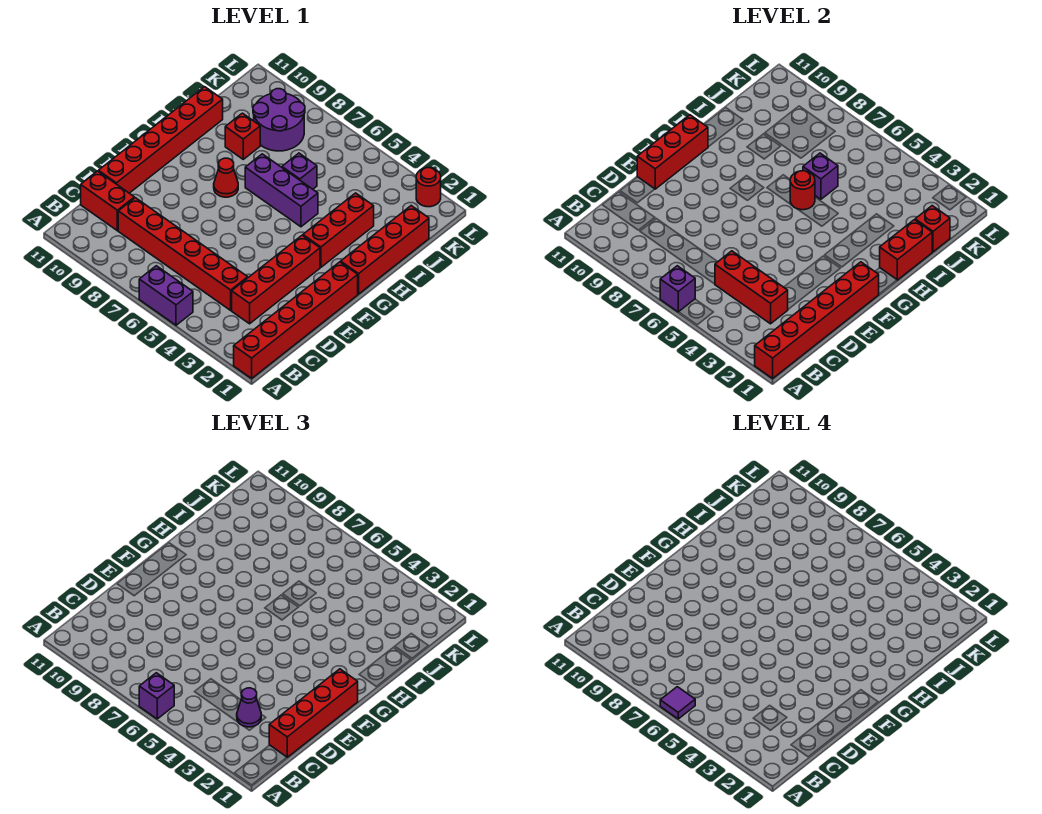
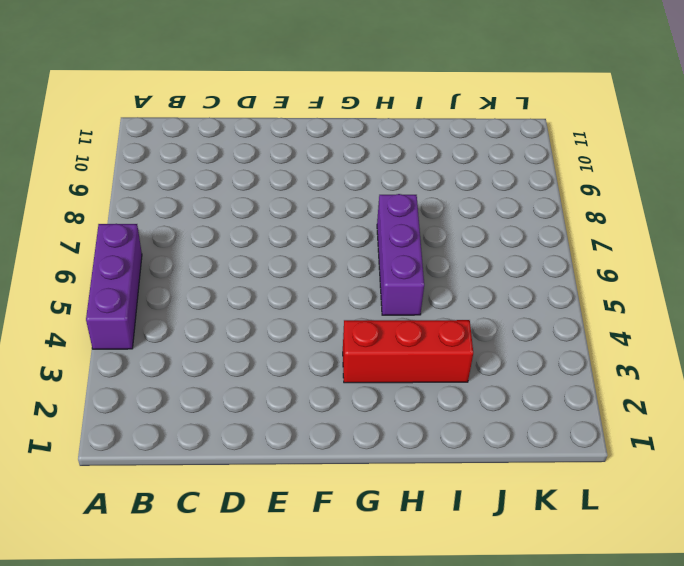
purple 1x3 brick [86,224,142,349] -> purple 1x2 brick [139,266,193,325]
none -> red 1x6 brick [234,262,358,378]
none -> red 1x4 brick [232,235,320,324]
none -> red 1x6 brick [118,198,248,310]

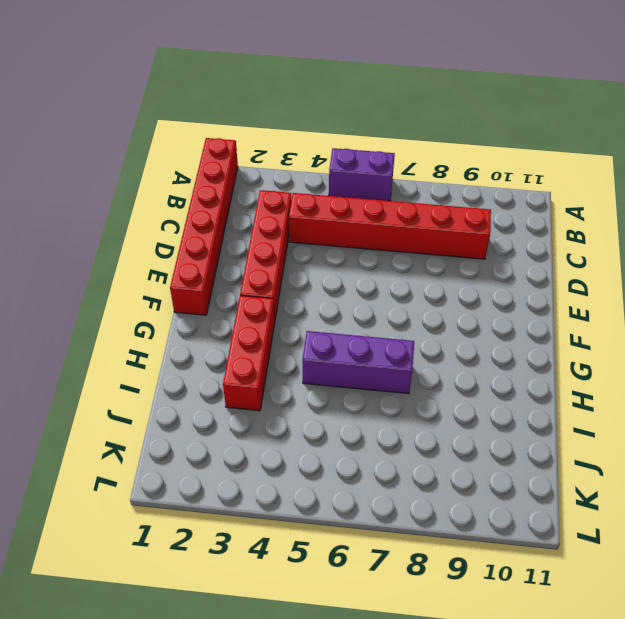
none -> red 1x2 brick [81,171,134,231]
none -> red 1x6 brick [98,87,223,193]
none -> red 1x4 brick [341,206,429,294]

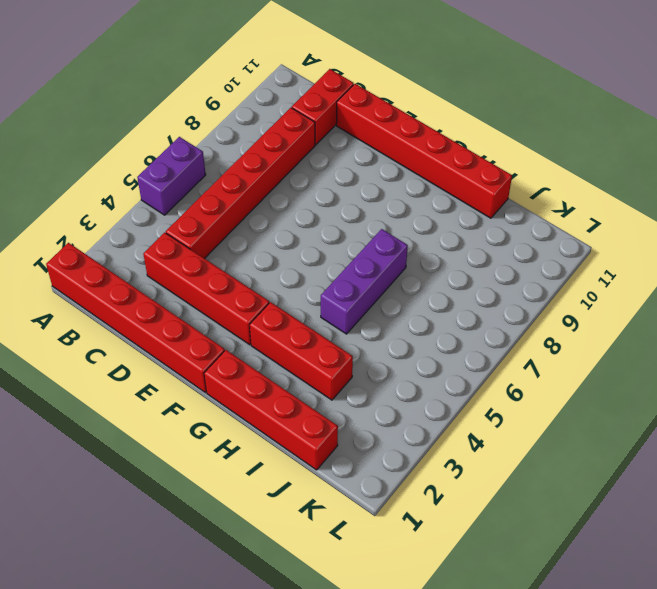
none -> red 1x1 cone [214,158,238,197]
none -> purple 1x1 brick [282,153,317,189]
none -> red 1x1 brick [225,113,260,159]

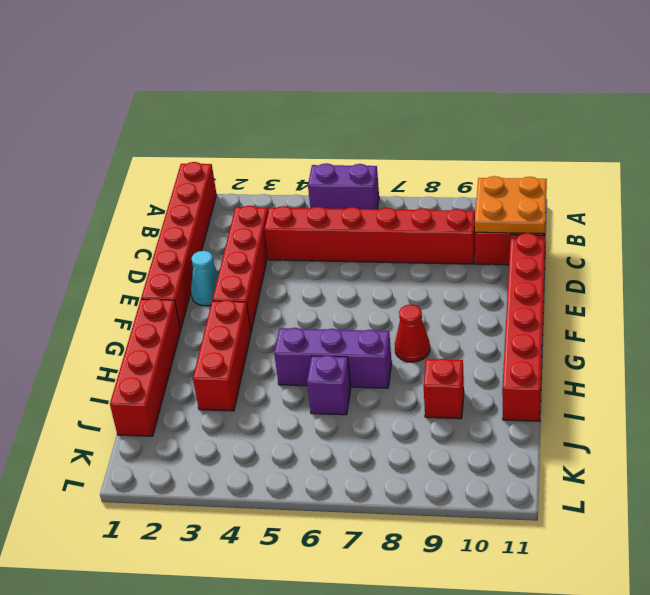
orange 2x2 plate [475,176,547,234] -> none
cyan 1x1 cone [191,251,219,306] -> none
none -> purple 2x2 round brick [253,89,305,151]
none -> red 1x1 round brick [416,168,441,207]
none -> red 1x6 brick [755,262,879,378]

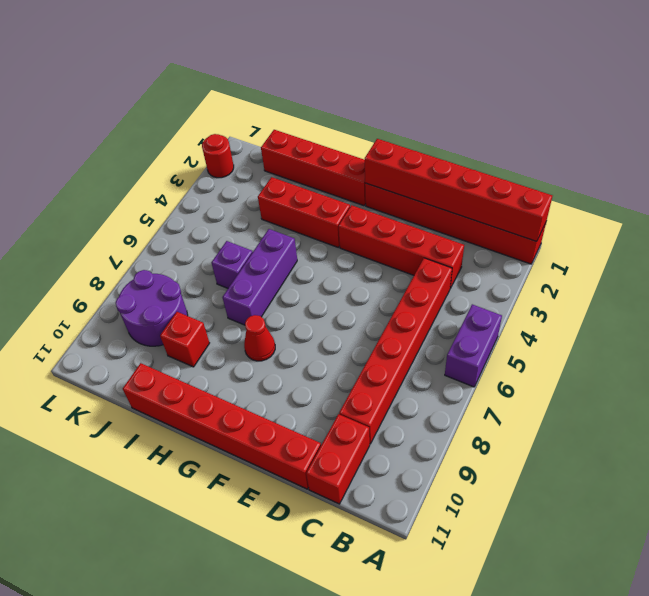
none -> purple 1x1 brick [660,266,695,312]
none -> red 1x3 brick [715,251,788,324]
none -> red 1x3 brick [637,115,708,189]

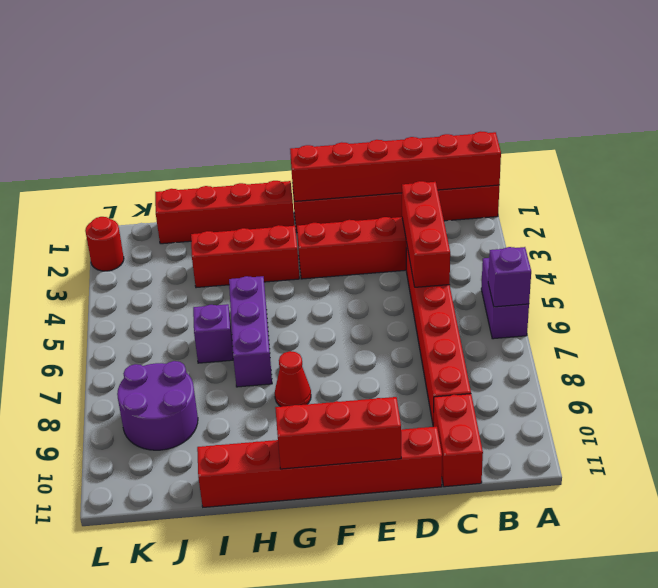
none -> red 1x1 brick [225,113,260,159]
none -> red 1x2 brick [880,220,932,280]
none -> red 1x1 round brick [790,171,815,210]

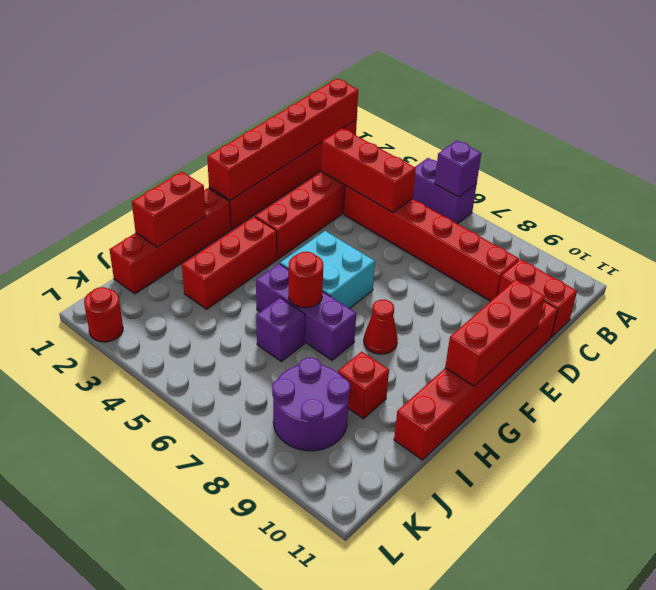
cyan 2x2 brick [280,231,375,309] -> none
none -> purple 1x1 brick [803,153,838,199]
none -> red 1x1 brick [915,206,950,252]
none -> purple 1x1 brick [139,673,174,719]

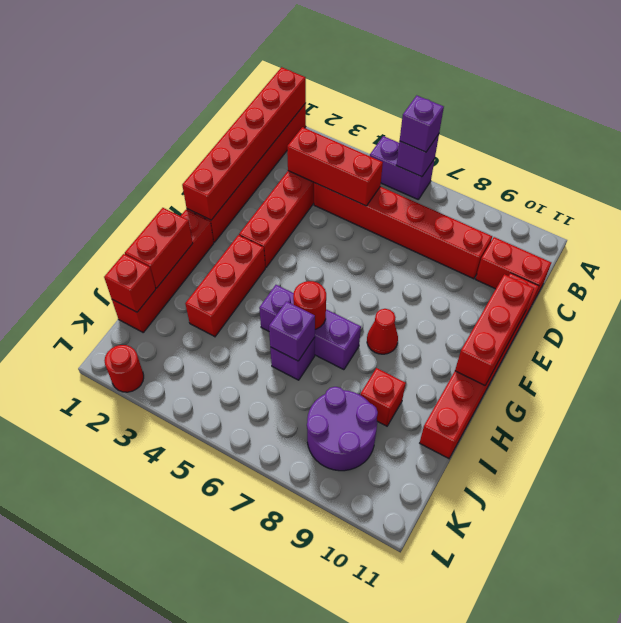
none -> red 1x4 brick [269,669,358,757]
none -> purple 1x1 cone [237,688,261,727]
none -> purple 1x1 tile [660,687,695,719]

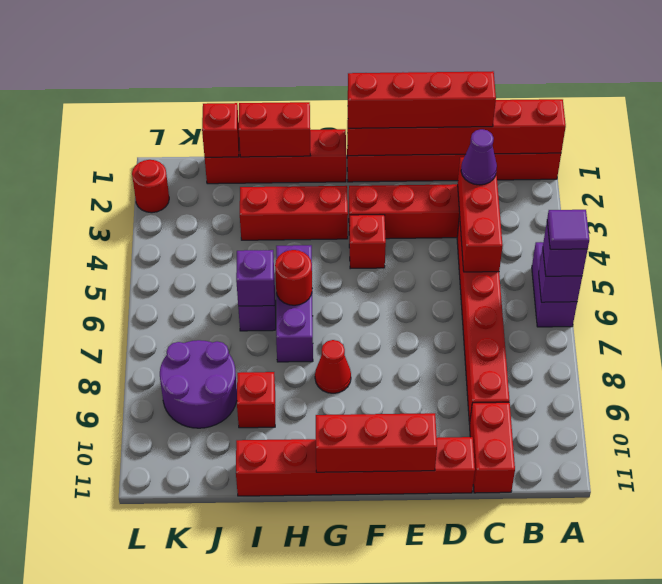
red 1x1 brick [349,215,386,269] -> none

